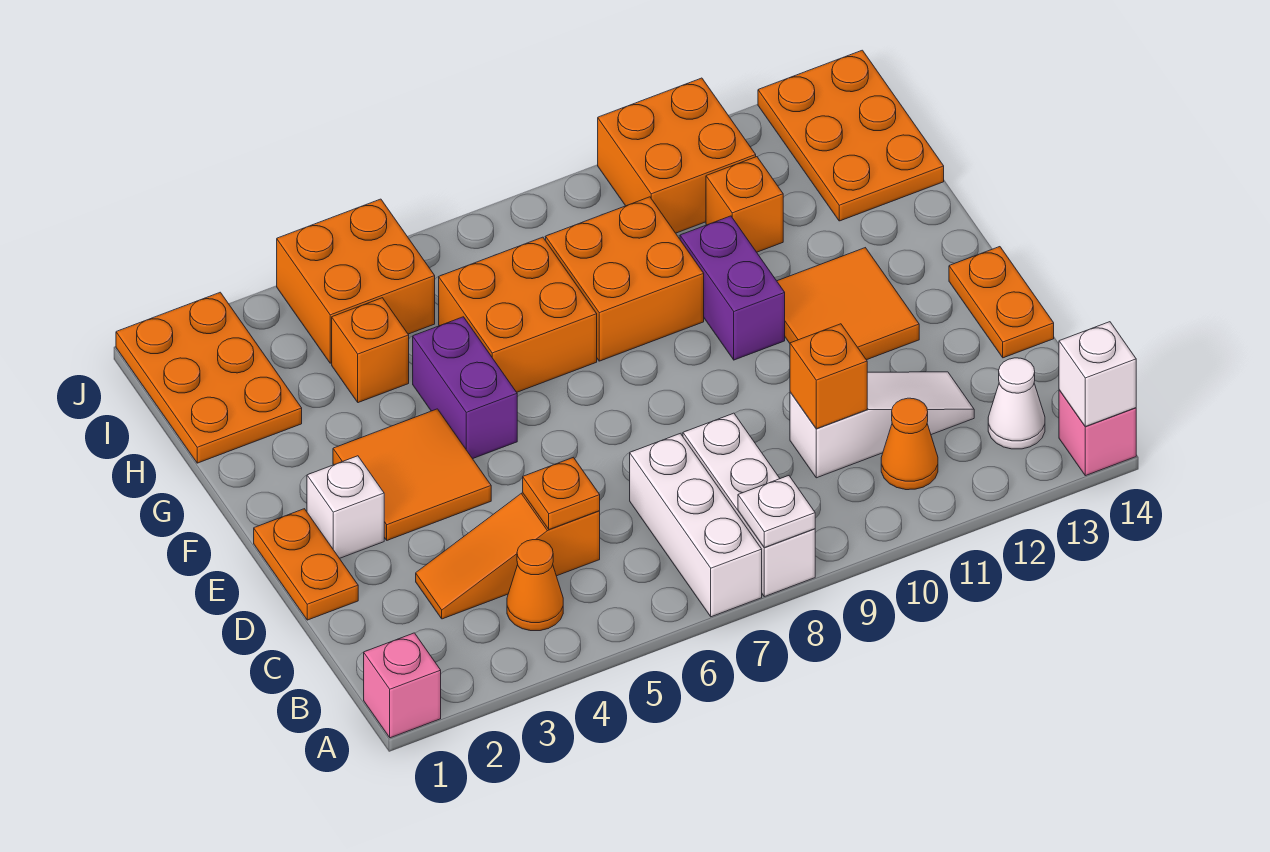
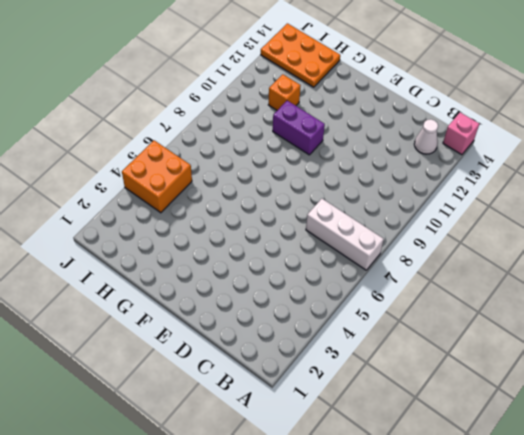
none -> pink 1x1 brick [364,633,441,738]
none -> white 1x3 brick [683,413,815,597]
none -> orange 1x1 cone [507,540,563,631]

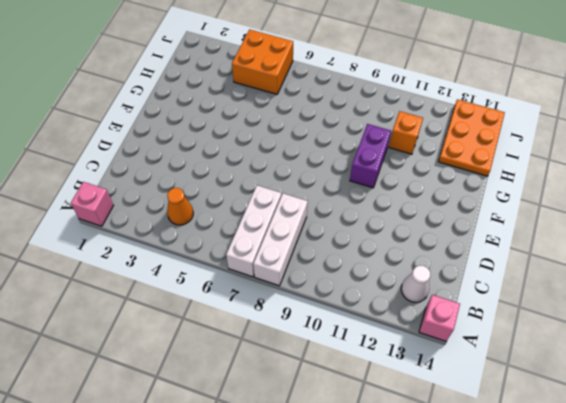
none -> orange 1x1 cone [881,398,938,490]
none -> orange 1x3 slope [416,493,600,619]
none -> white 1x3 slope [790,372,974,478]

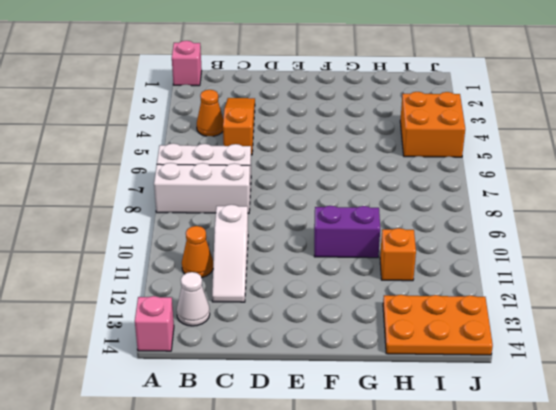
none -> orange 1x2 plate [254,509,358,620]
none -> orange 1x2 plate [949,247,1054,358]
none -> white 1x1 brick [307,456,384,558]

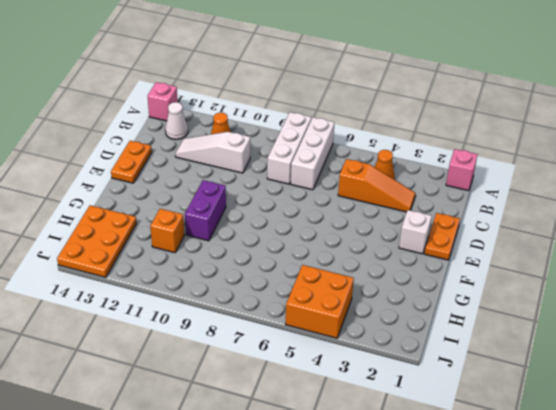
none -> orange 2x2 tile [333,409,491,540]
none -> orange 2x2 tile [777,248,919,360]
none -> purple 1x2 brick [413,317,517,459]

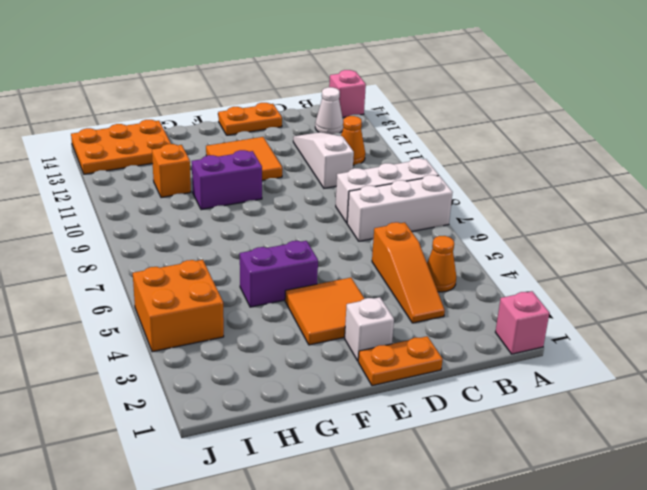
none -> orange 2x2 brick [439,237,597,392]
none -> orange 2x2 brick [546,197,704,361]
none -> orange 2x3 plate [116,292,302,463]

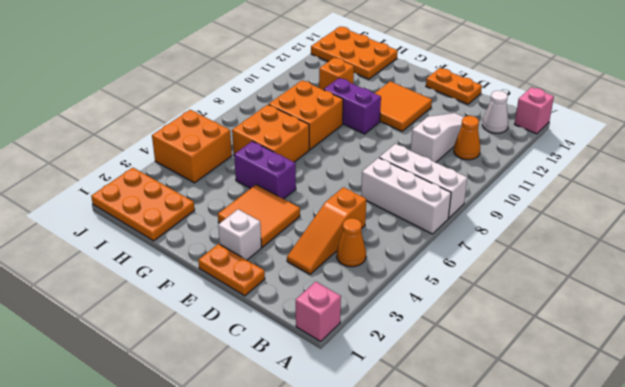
none -> orange 1x1 brick [332,298,409,403]
none -> orange 2x2 brick [598,78,756,233]
none -> white 1x1 plate [738,476,815,548]

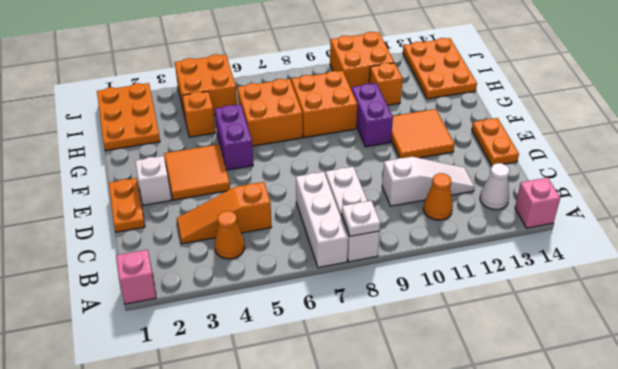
none -> white 1x1 brick [1059,322,1136,426]
none -> orange 1x1 plate [523,457,600,529]
none -> orange 1x1 brick [790,324,867,429]

